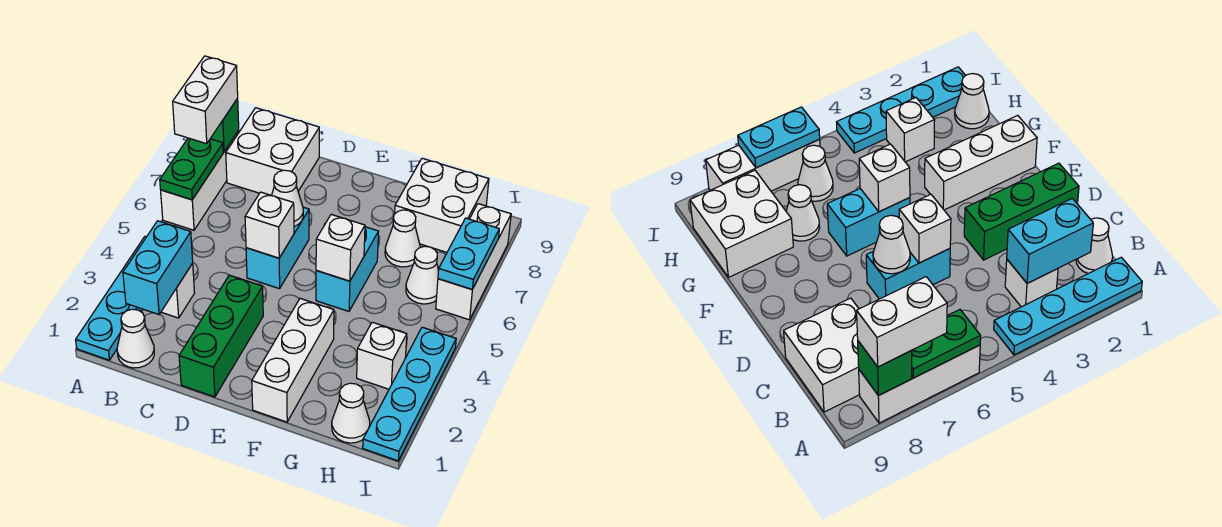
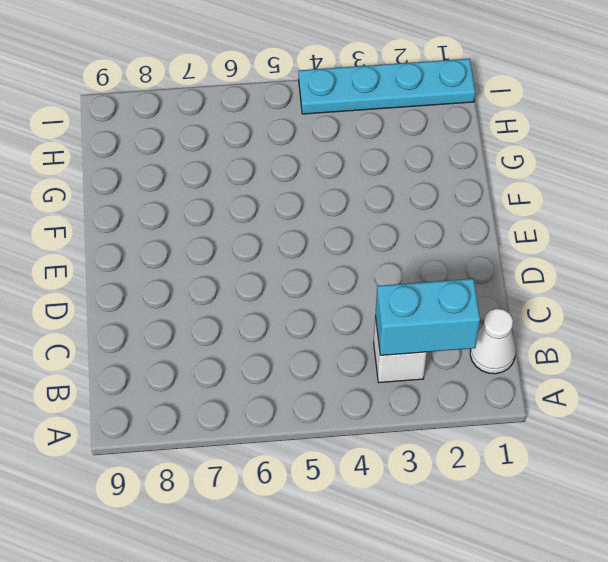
none -> cyan 1x4 plate [76,237,146,360]
none -> white 1x3 brick [161,131,239,230]
none -> white 2x2 brick [226,108,319,196]

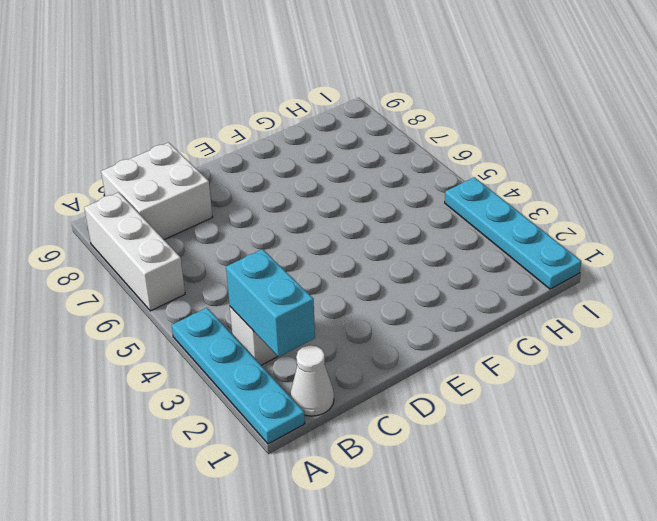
none -> green 1x3 brick [179,275,263,397]
none -> cyan 1x2 brick [246,207,309,289]
none -> white 1x3 brick [252,299,334,422]

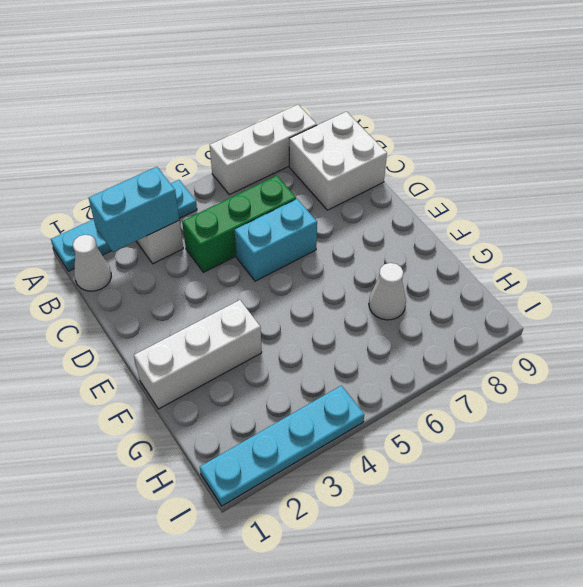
green 1x3 brick [182,176,296,272] -> green 1x3 brick moved to [179,275,263,397]
none -> cyan 1x2 brick [316,227,379,311]
none -> white 2x2 brick [395,158,489,252]
none -> white 1x1 cone [332,383,370,443]

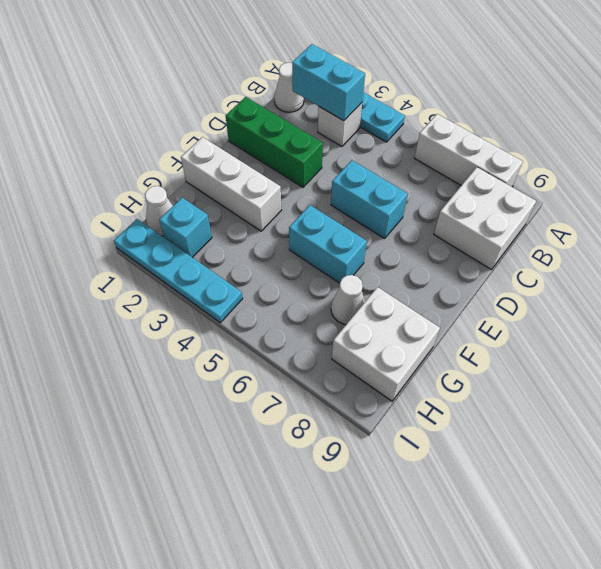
cyan 1x1 brick [159,198,212,258] -> none
none -> white 1x1 brick [357,322,407,389]
none -> white 1x1 cone [406,246,439,304]
none -> white 1x3 brick [436,204,511,320]

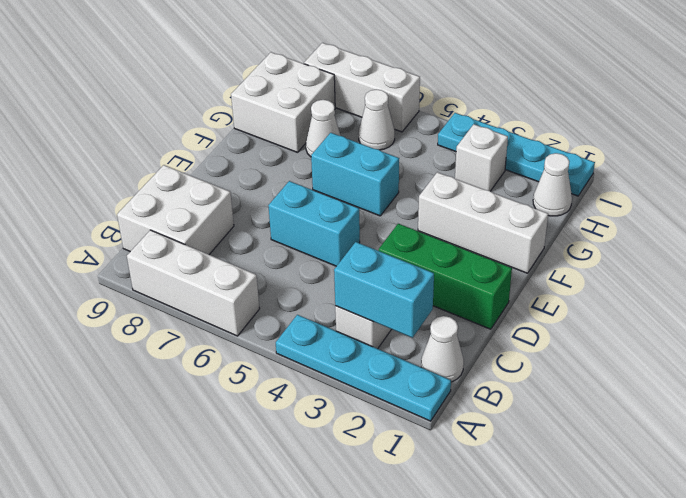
none -> green 1x2 plate [160,138,223,200]
none -> green 1x1 brick [210,99,239,152]
none -> white 1x1 brick [245,192,294,258]

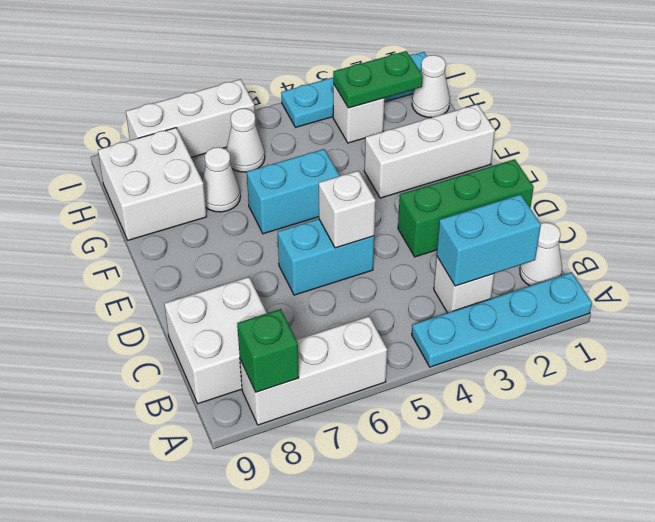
green 1x2 plate [333,51,423,108] -> green 1x2 plate moved to [160,138,223,200]
none -> white 1x1 cone [272,170,303,227]
none -> white 1x1 brick [316,214,365,281]
none -> cyan 1x2 plate [438,218,499,289]

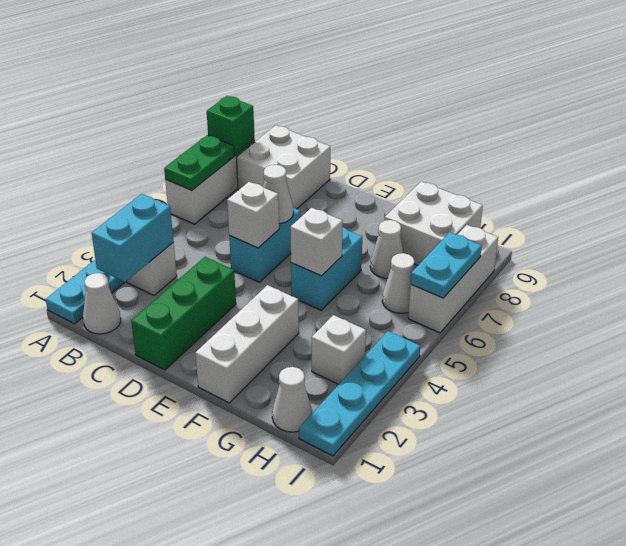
none -> white 1x2 brick [173,56,238,144]

